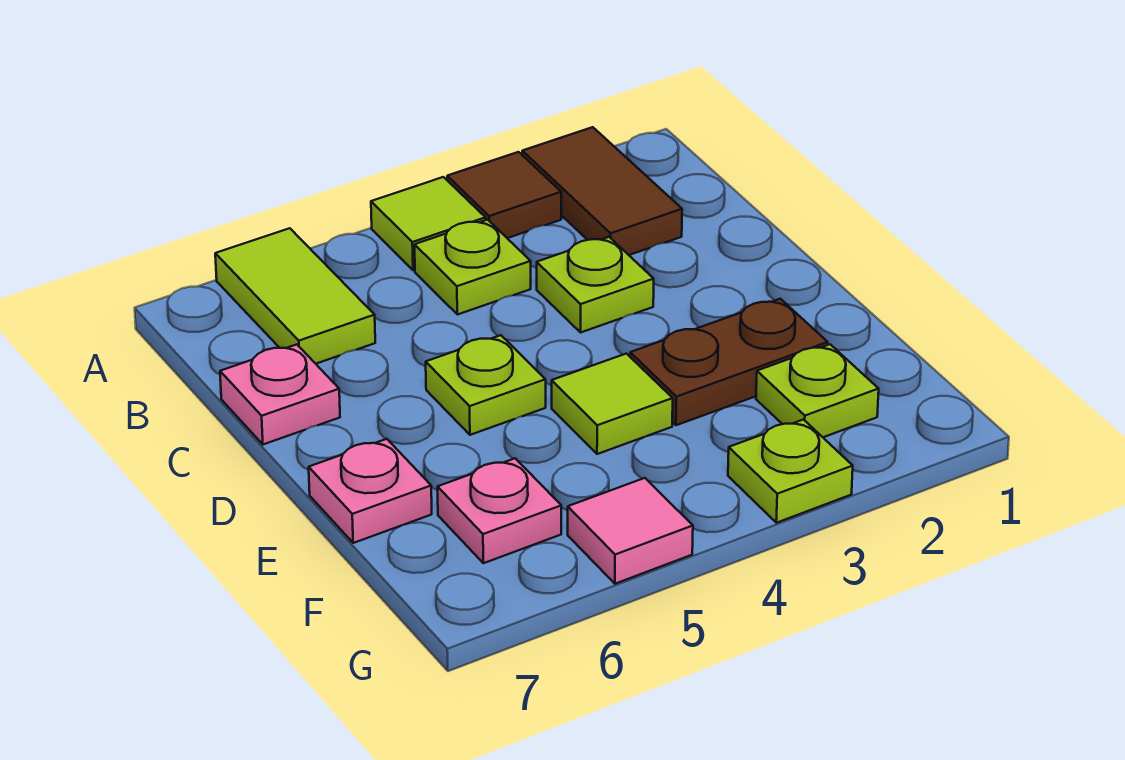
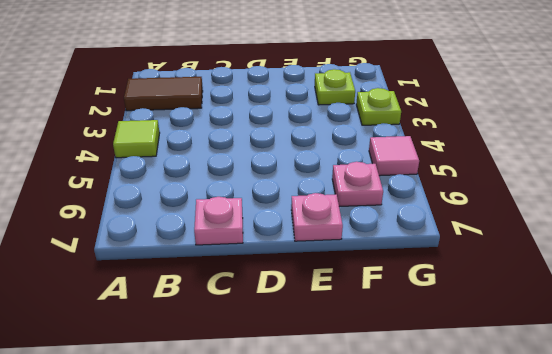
none -> brown 1x1 tile [447,152,561,238]
none -> lime 1x2 tile [215,228,375,364]
none -> lime 1x1 plate [415,220,531,315]

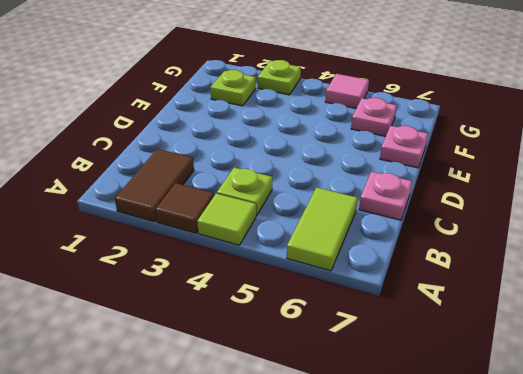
none -> lime 1x1 plate [537,237,654,333]
none -> lime 1x1 plate [426,335,546,435]
none -> brown 1x2 plate [630,299,828,425]

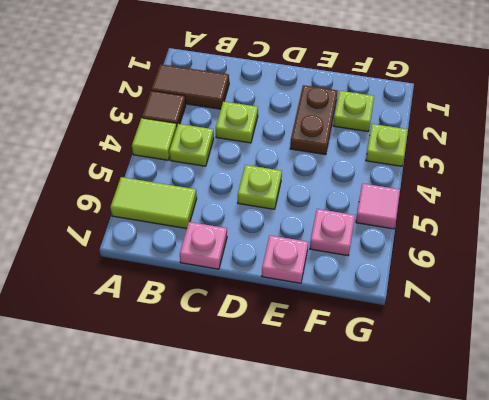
none -> lime 1x1 tile [552,354,673,454]

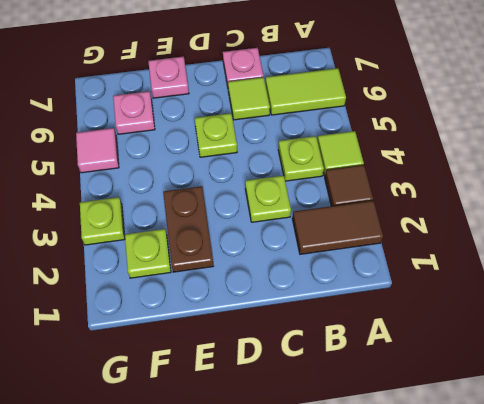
lime 1x1 tile [228,77,270,120] -> lime 1x1 tile moved to [552,354,673,454]

